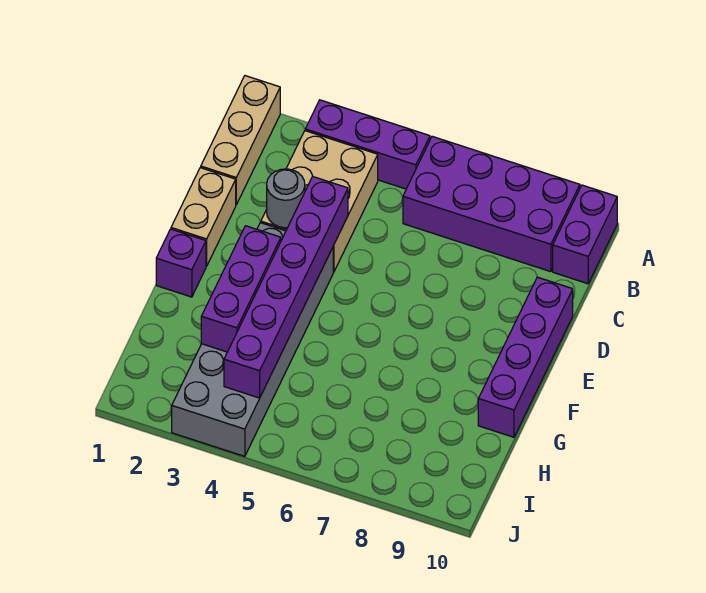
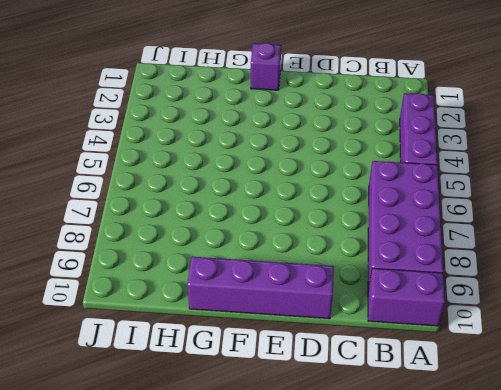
none -> tan 1x3 brick [201,76,280,205]
none -> tan 2x3 brick [261,131,378,272]
none -> tan 1x2 brick [171,168,236,266]

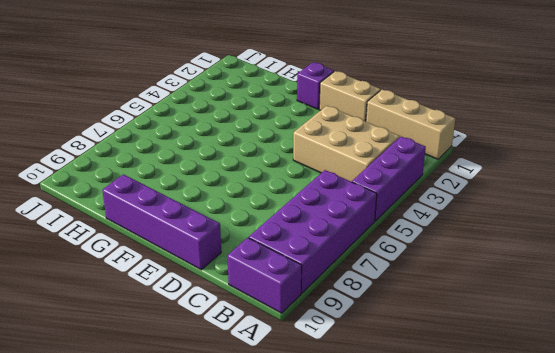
none -> grey 2x6 brick [172,223,333,456]
none -> grey 1x1 round brick [267,169,305,228]
none -> purple 1x6 brick [224,176,348,398]

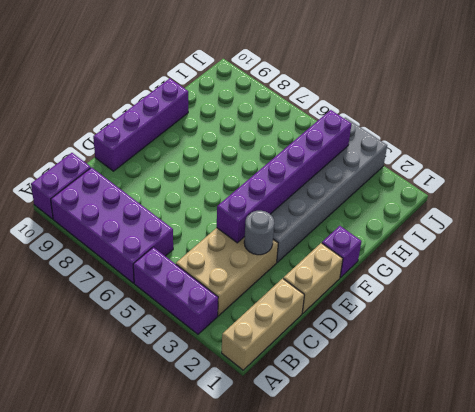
none -> purple 1x3 brick [201,226,281,352]

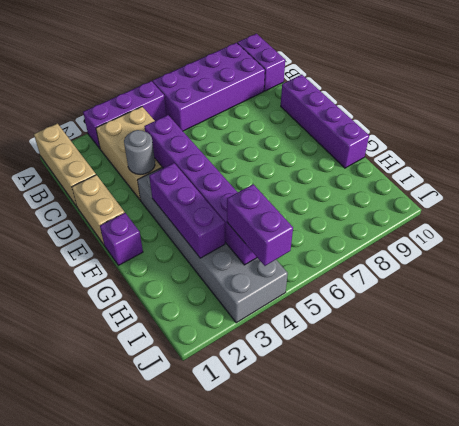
purple 1x2 brick [227,184,293,266] -> none

